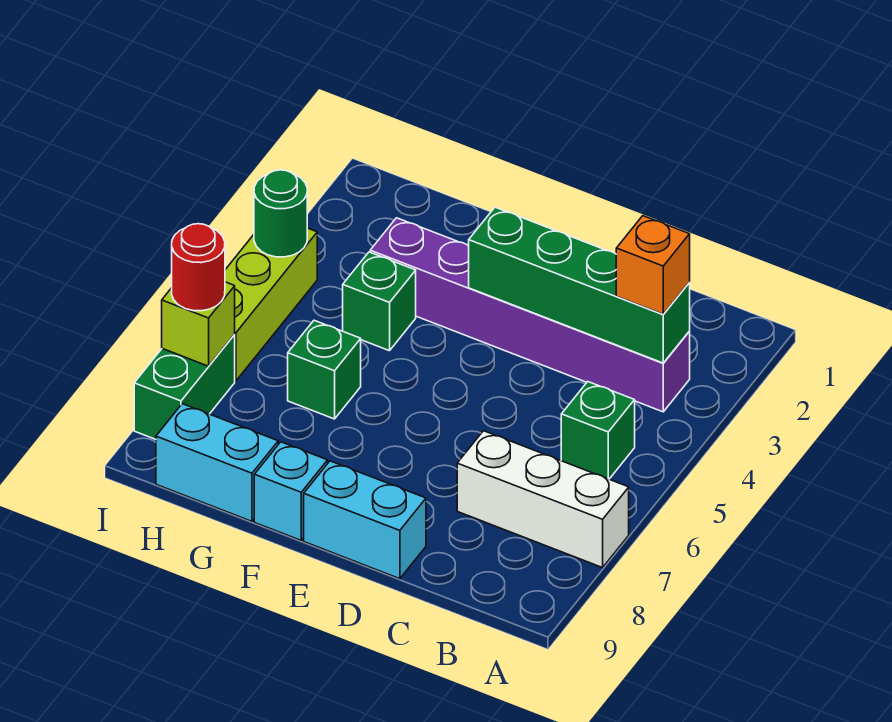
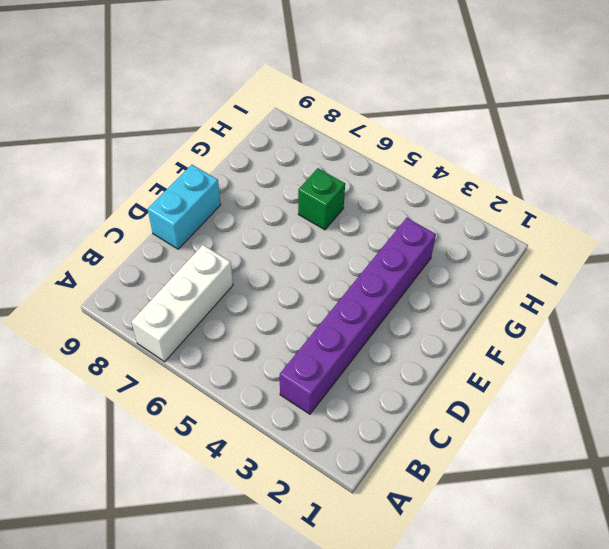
none -> green 1x1 brick [561,382,635,479]
none -> cyan 1x1 brick [254,442,328,540]
none -> green 1x1 brick [343,252,416,351]

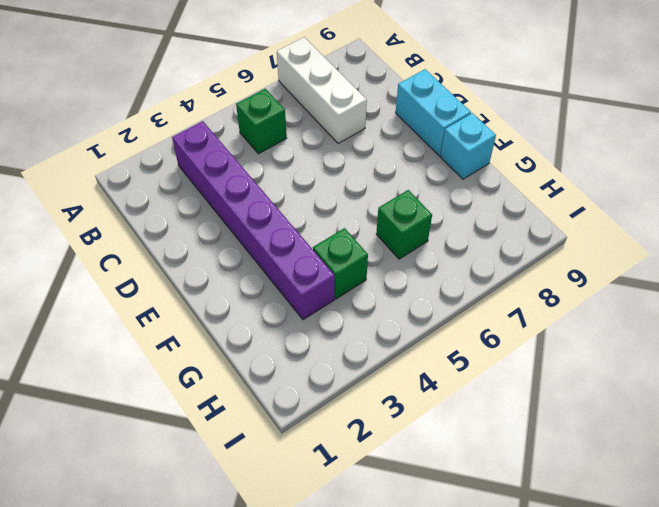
none -> cyan 1x2 brick [156,404,278,521]
none -> lime 1x3 brick [225,228,317,381]
none -> green 1x2 brick [134,335,235,439]

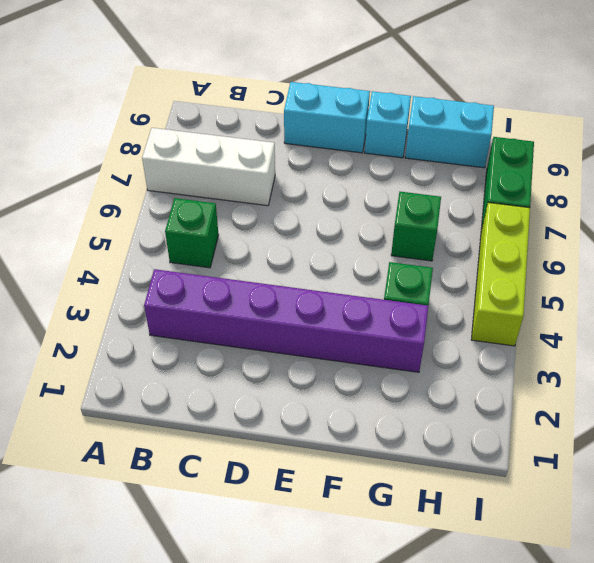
none -> green 1x4 brick [469,207,690,363]
none -> green 1x1 round brick [254,170,307,257]
none -> lime 1x1 brick [162,282,235,366]

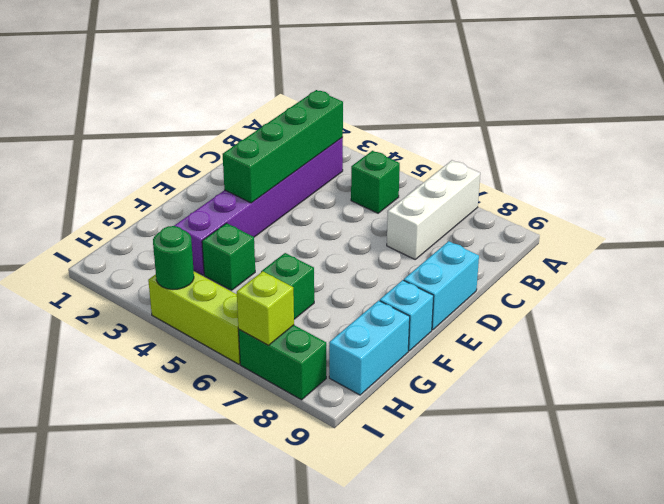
none -> orange 1x1 brick [616,216,690,314]
none -> red 1x1 round brick [172,224,225,311]

